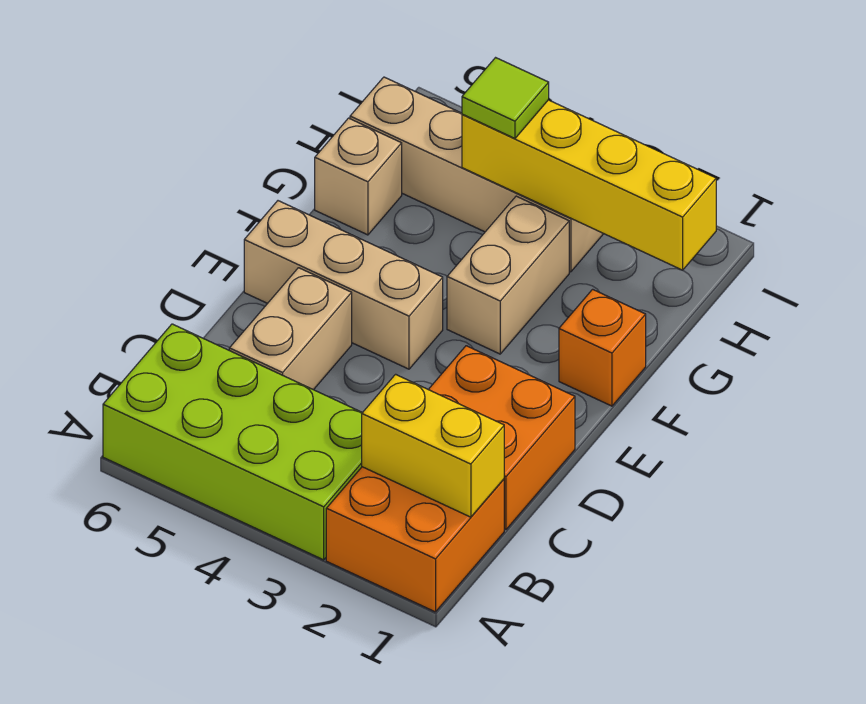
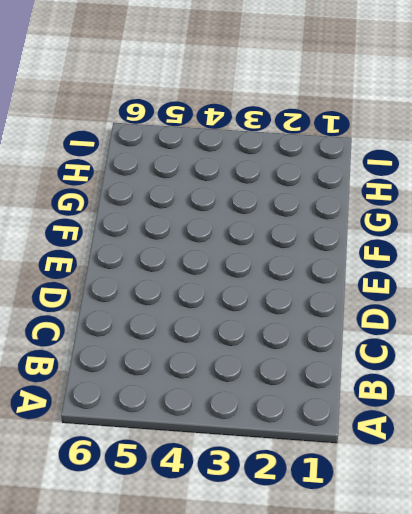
none -> orange 2x2 brick [326,467,504,612]
none -> lime 2x4 brick [103,324,362,560]
none -> orange 2x2 brick [428,346,575,529]

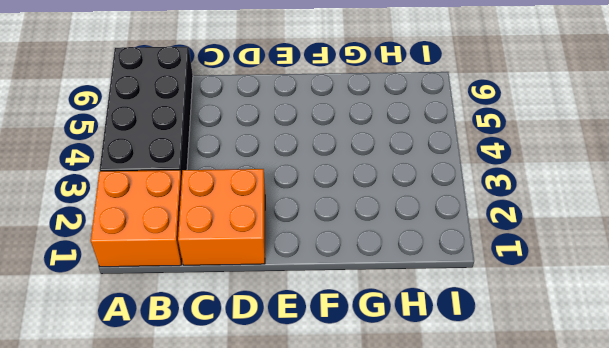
black 2x4 brick [100,46,193,176] -> lime 2x4 brick [103,324,362,560]
none -> tan 1x2 brick [229,268,352,390]
none -> tan 1x3 brick [244,201,443,369]
none -> orange 1x1 brick [559,289,646,406]

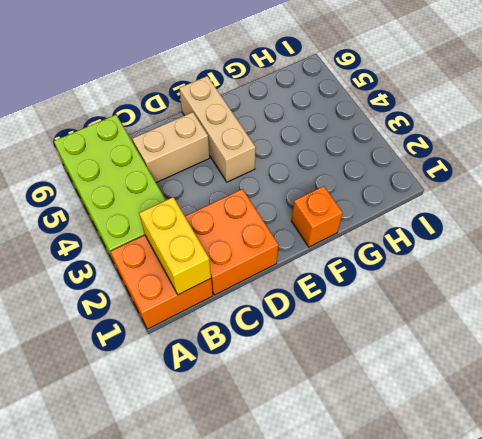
none -> tan 1x2 brick [447,196,569,354]
none -> tan 1x1 brick [315,118,402,235]
none -> tan 1x4 brick [350,77,604,272]

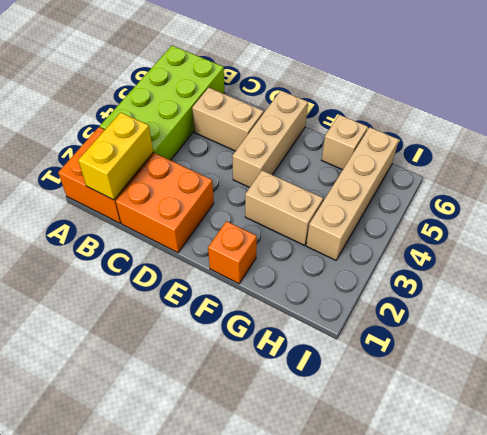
none -> yellow 1x4 brick [462,100,716,270]
none -> lime 1x1 tile [462,58,549,138]

